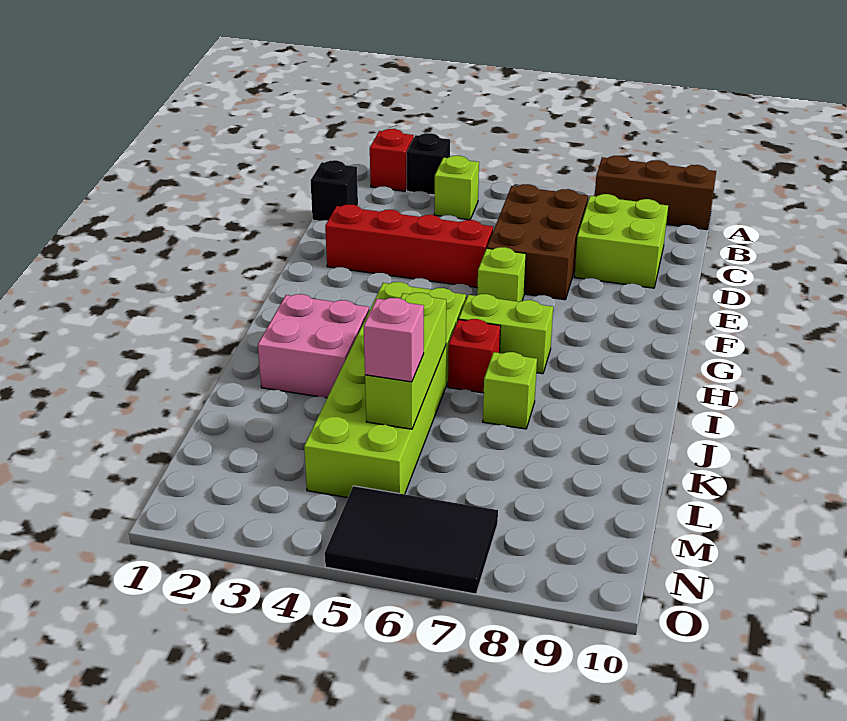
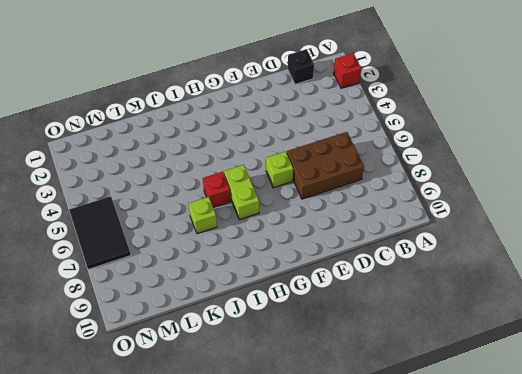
none -> black 1x1 brick [406,133,450,195]
none -> brown 1x3 brick [595,156,716,230]
none -> lime 1x1 brick [434,156,479,220]

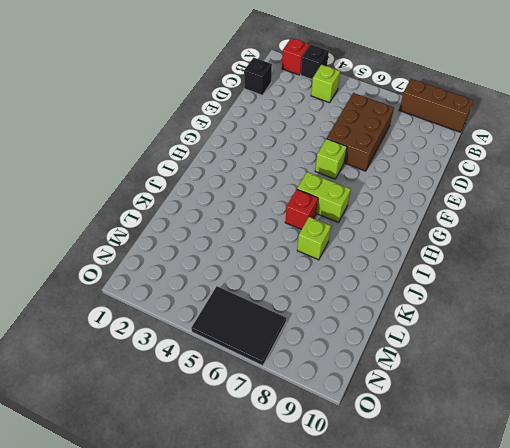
none -> lime 2x2 brick [574,194,668,288]
none -> red 1x4 brick [325,205,493,288]
none -> lime 2x6 brick [304,282,466,498]

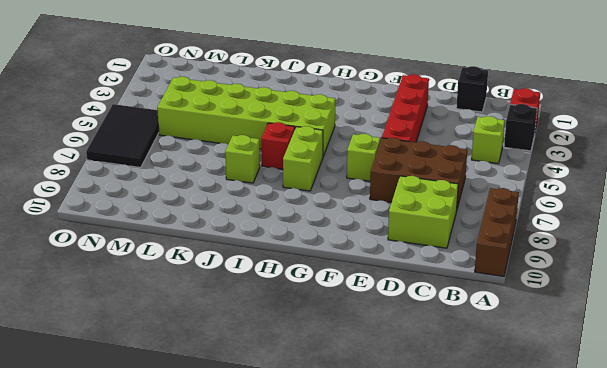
none -> pink 2x2 brick [258,294,369,398]
none -> lime 1x3 brick [365,293,446,429]
none -> pink 1x1 brick [364,298,424,382]

